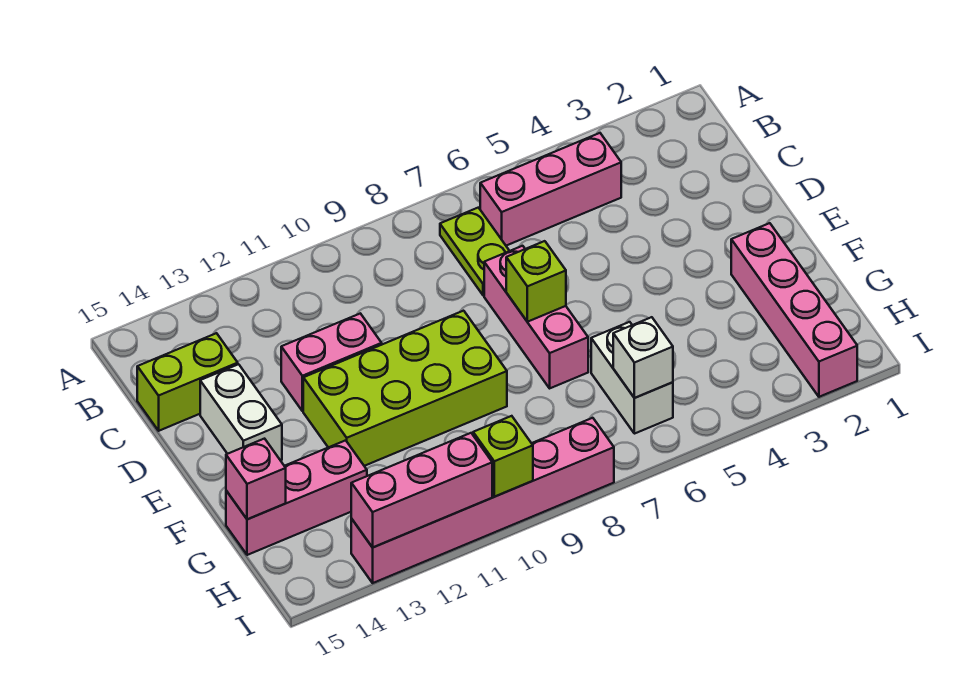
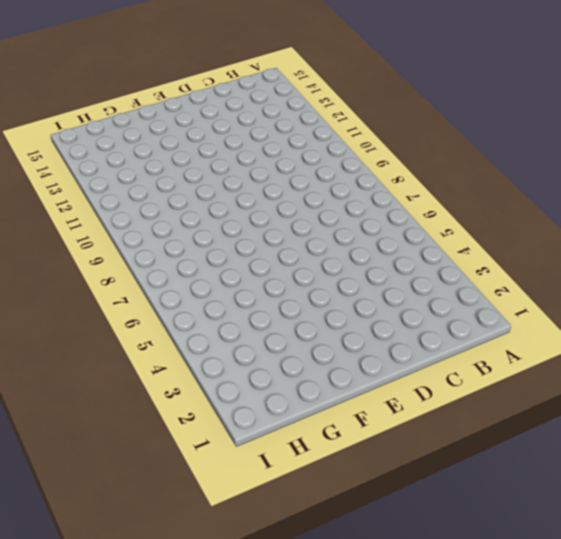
none -> pink 1x3 brick [480,133,621,246]
none -> lime 1x2 plate [440,208,509,295]
none -> lime 1x2 brick [137,333,238,431]

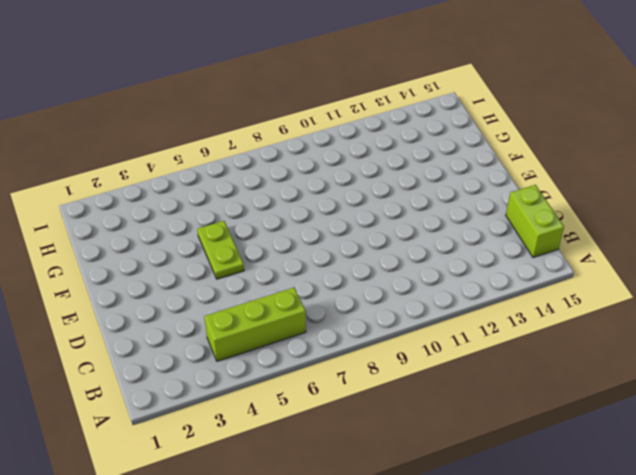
lime 1x3 brick [204,288,306,361] -> pink 1x3 brick [480,133,621,246]
lime 1x2 brick [506,185,564,258] -> lime 1x2 brick turned to [137,333,238,431]
lime 1x2 plate [197,221,244,279] -> lime 1x2 plate moved to [440,208,509,295]
none -> pink 1x3 brick [484,246,588,388]
none -> pink 1x2 brick [281,313,382,411]
none -> white 1x2 brick [200,364,282,461]

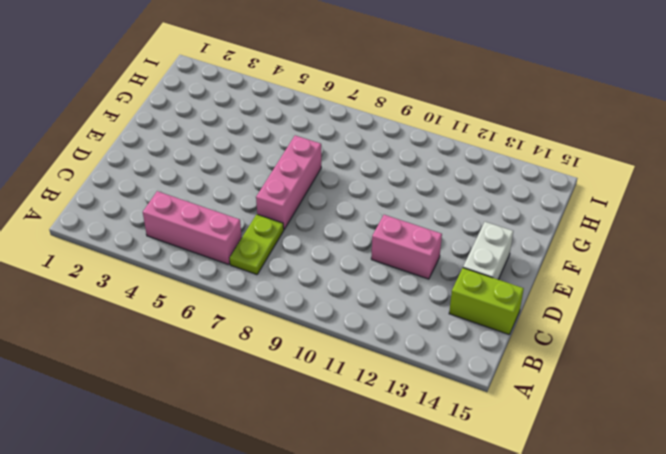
none -> lime 2x4 brick [303,311,507,466]
none -> pink 1x4 brick [731,223,857,397]
none -> white 1x2 brick [591,322,673,434]

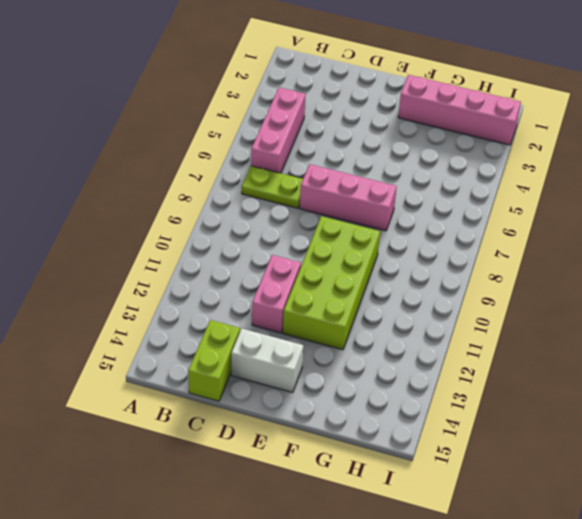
none -> white 1x2 brick [591,322,673,434]
none -> pink 1x3 brick [226,440,367,555]
none -> pink 1x6 brick [351,418,614,583]

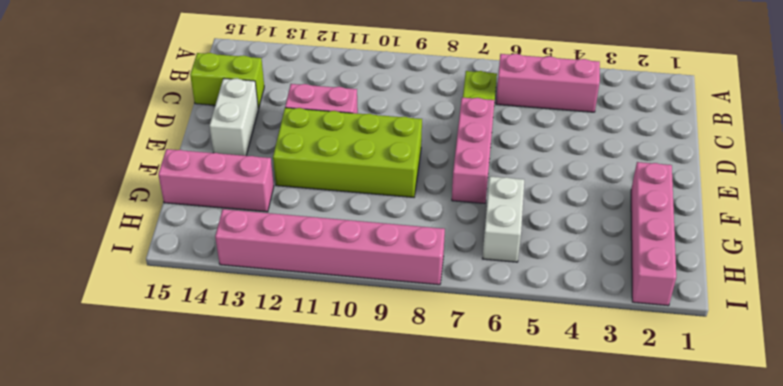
none -> lime 1x1 brick [506,241,566,322]
none -> pink 1x1 brick [226,439,286,519]
none -> white 1x1 brick [613,317,673,398]

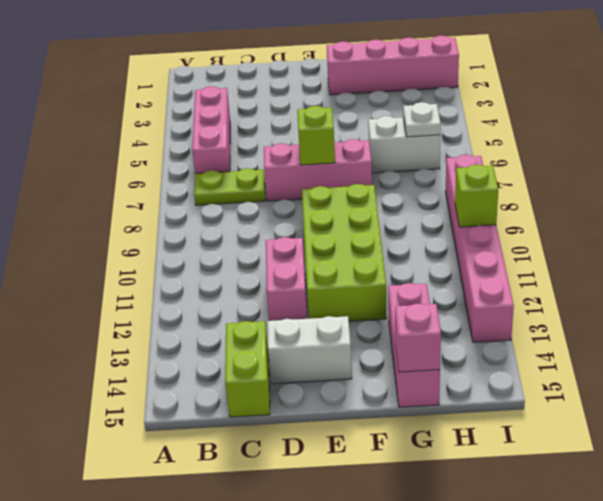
white 1x1 plate [403,102,441,137] -> white 1x1 brick [613,317,673,398]
none -> pink 1x3 brick [351,433,492,547]

